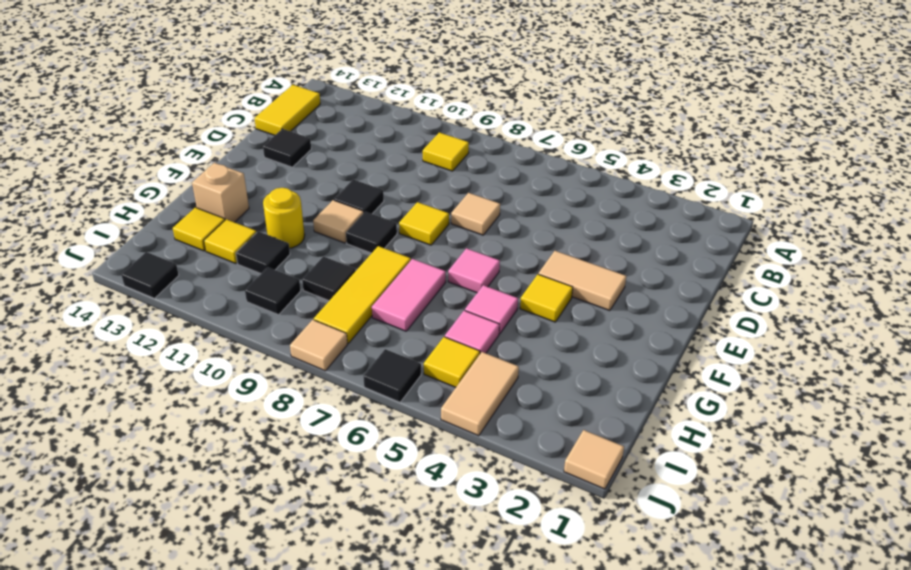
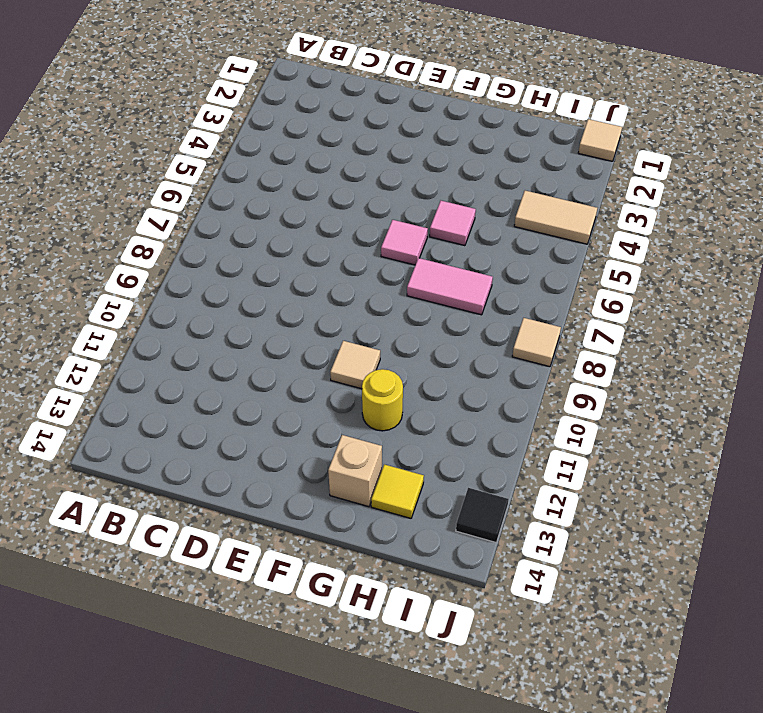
none -> yellow 1x1 tile [423,132,469,171]
none -> yellow 1x2 tile [255,85,320,135]
none -> tan 1x1 tile [451,193,500,235]

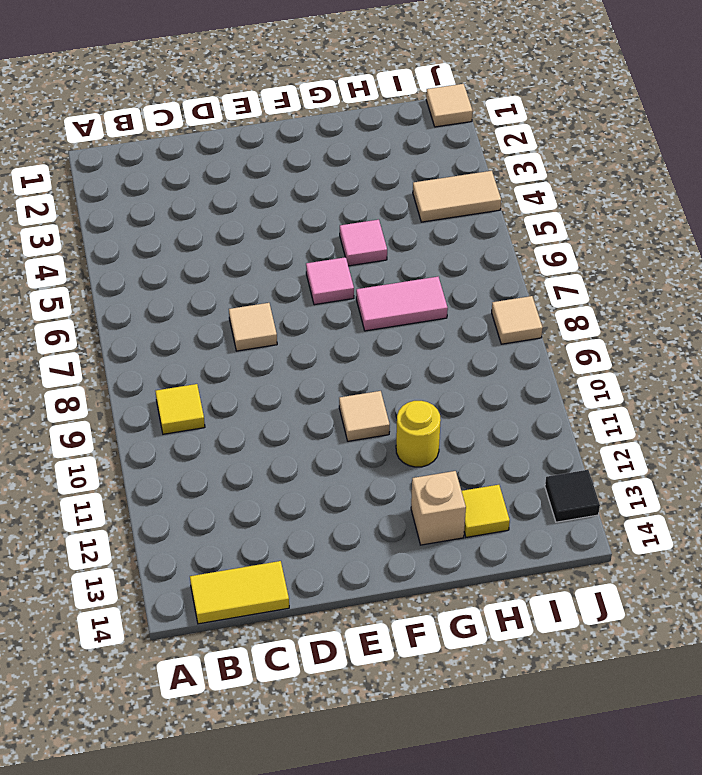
none -> black 1x1 tile [263,129,311,167]
none -> tan 1x2 tile [538,251,626,311]
none -> yellow 1x1 tile [399,202,449,245]

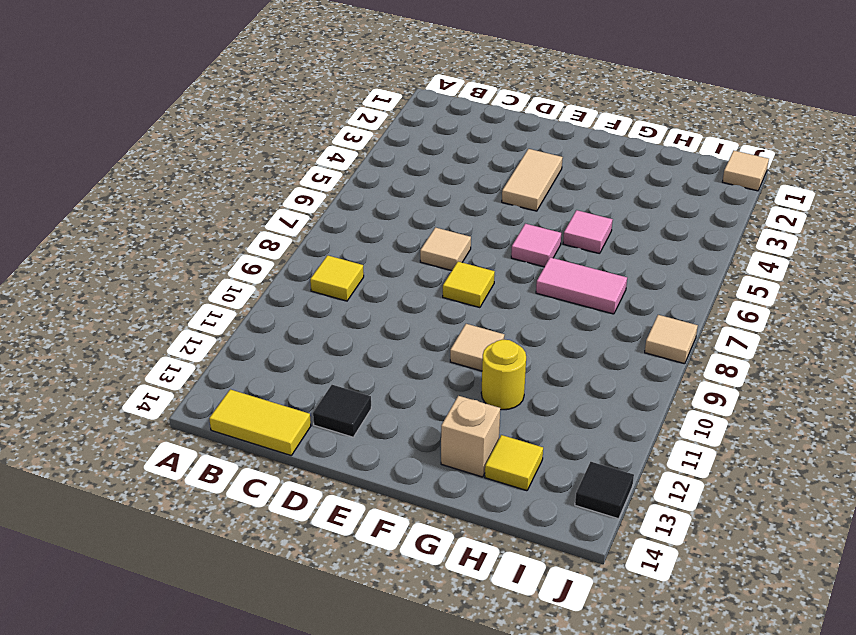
none -> black 1x1 tile [334,180,384,214]
none -> yellow 1x1 tile [520,274,573,322]
none -> black 1x1 tile [346,212,397,253]

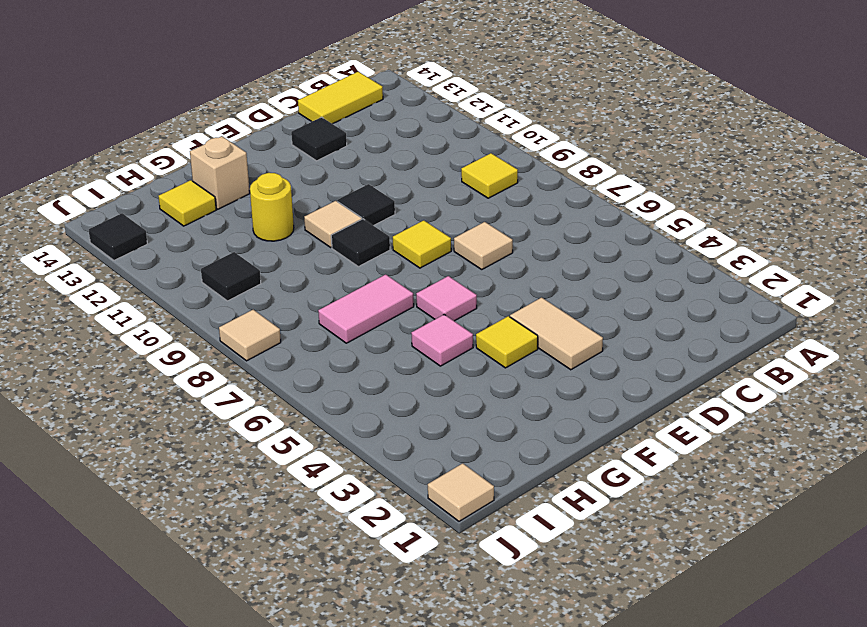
none -> yellow 1x3 tile [314,246,411,343]
none -> pink 1x1 tile [445,311,499,353]
none -> black 1x1 tile [302,257,356,301]

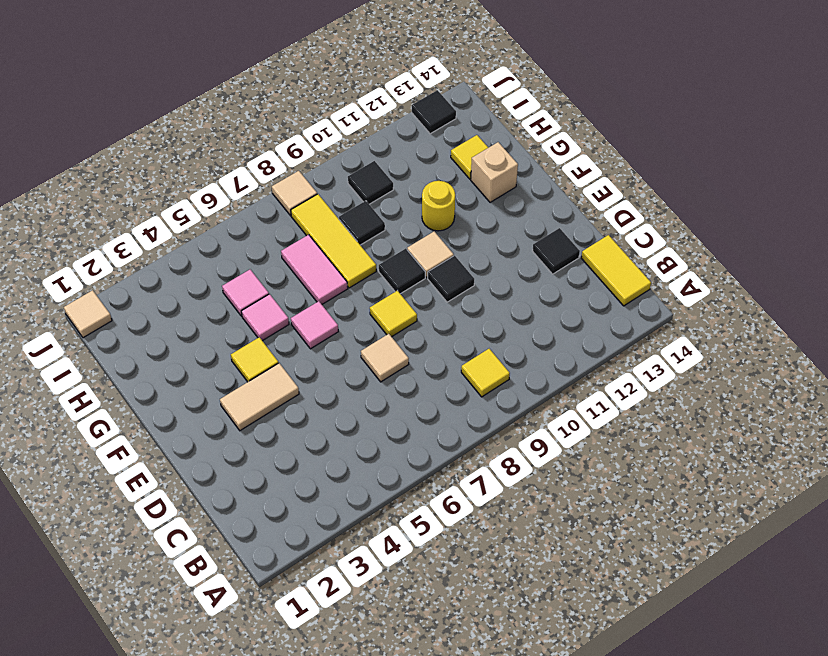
none -> black 1x1 tile [236,231,290,273]
none -> yellow 1x1 tile [204,219,257,264]
none -> tan 1x2 tile [441,352,519,436]

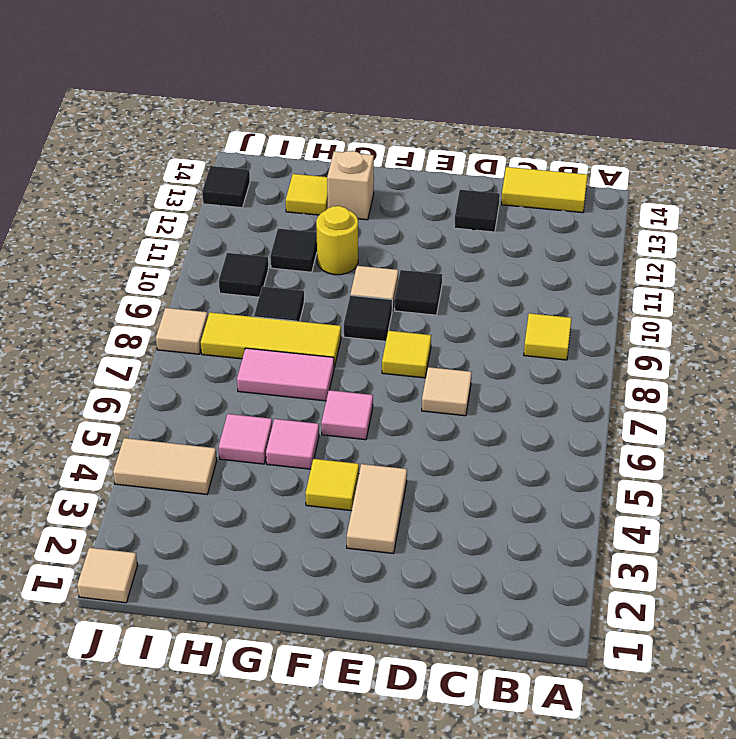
none -> yellow 1x1 tile [204,219,257,264]
none -> yellow 1x1 tile [424,337,480,387]
none -> black 1x1 tile [363,349,421,402]

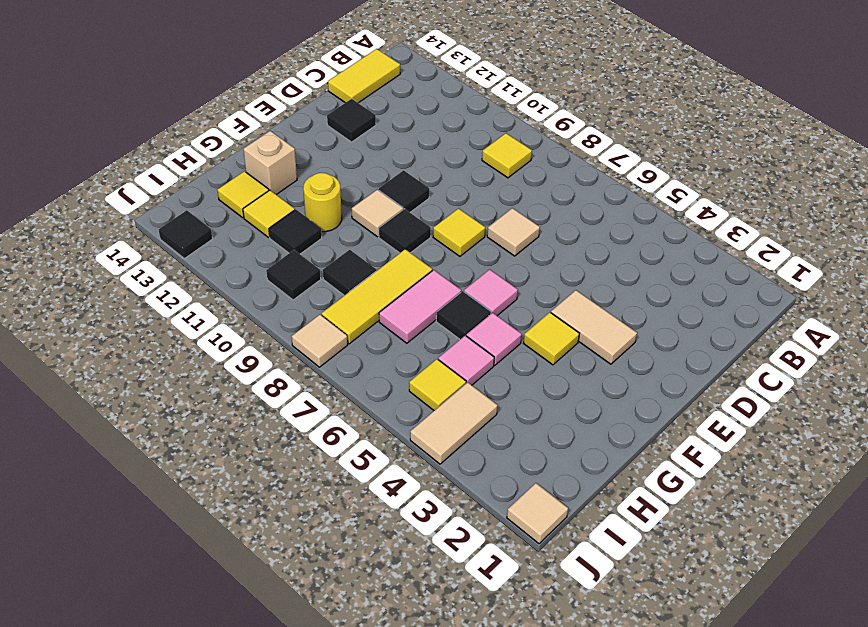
black 1x1 tile [436,291,491,339] -> black 1x1 tile moved to [363,349,421,402]

